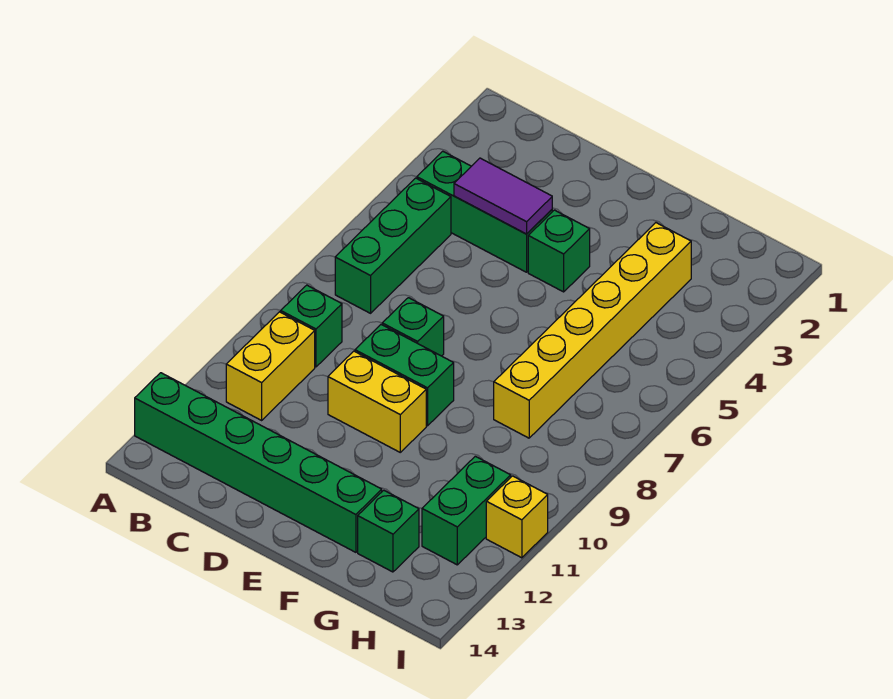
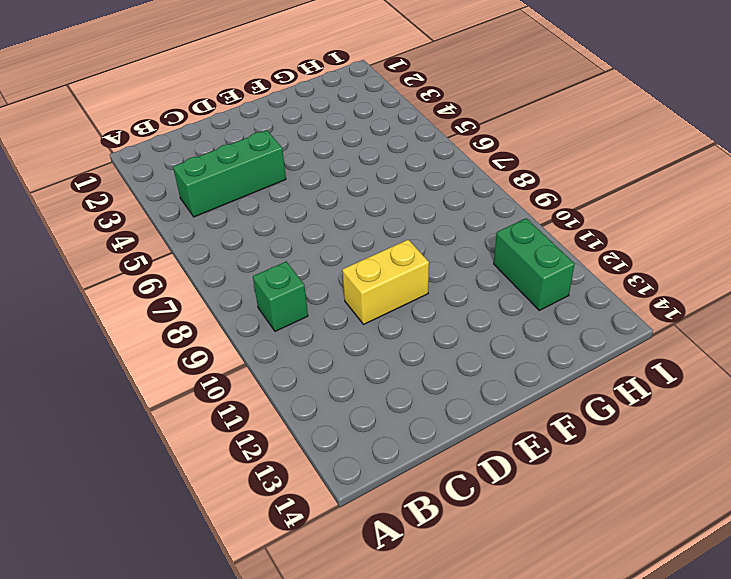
none -> green 1x6 brick [135,373,382,552]
none -> green 1x3 brick [335,178,451,313]
none -> yellow 1x2 brick [226,312,315,420]

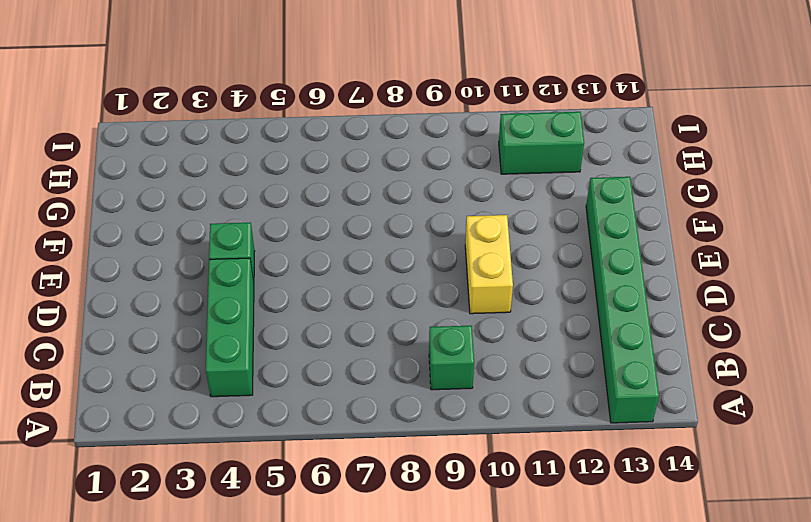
none -> green 1x3 brick [335,178,451,313]
none -> yellow 1x2 brick [226,312,315,420]
none -> green 1x1 brick [382,298,444,356]

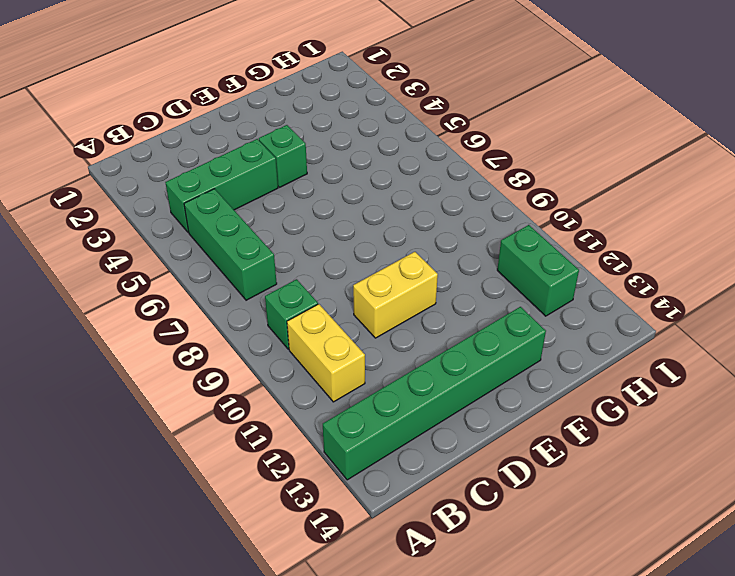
none -> green 1x1 brick [382,298,444,356]
none -> green 1x2 brick [355,325,454,426]
none -> yellow 1x6 brick [494,223,691,438]

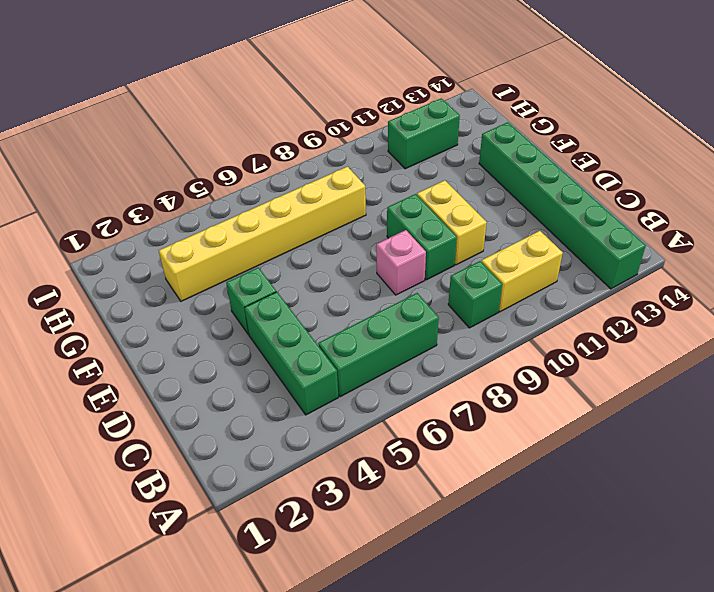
pink 1x1 brick [376,230,426,295] -> green 1x1 brick [382,298,444,356]
none -> green 1x1 brick [358,490,419,572]
none -> yellow 1x1 brick [486,476,548,558]
none -> purple 1x2 tile [454,158,552,234]

